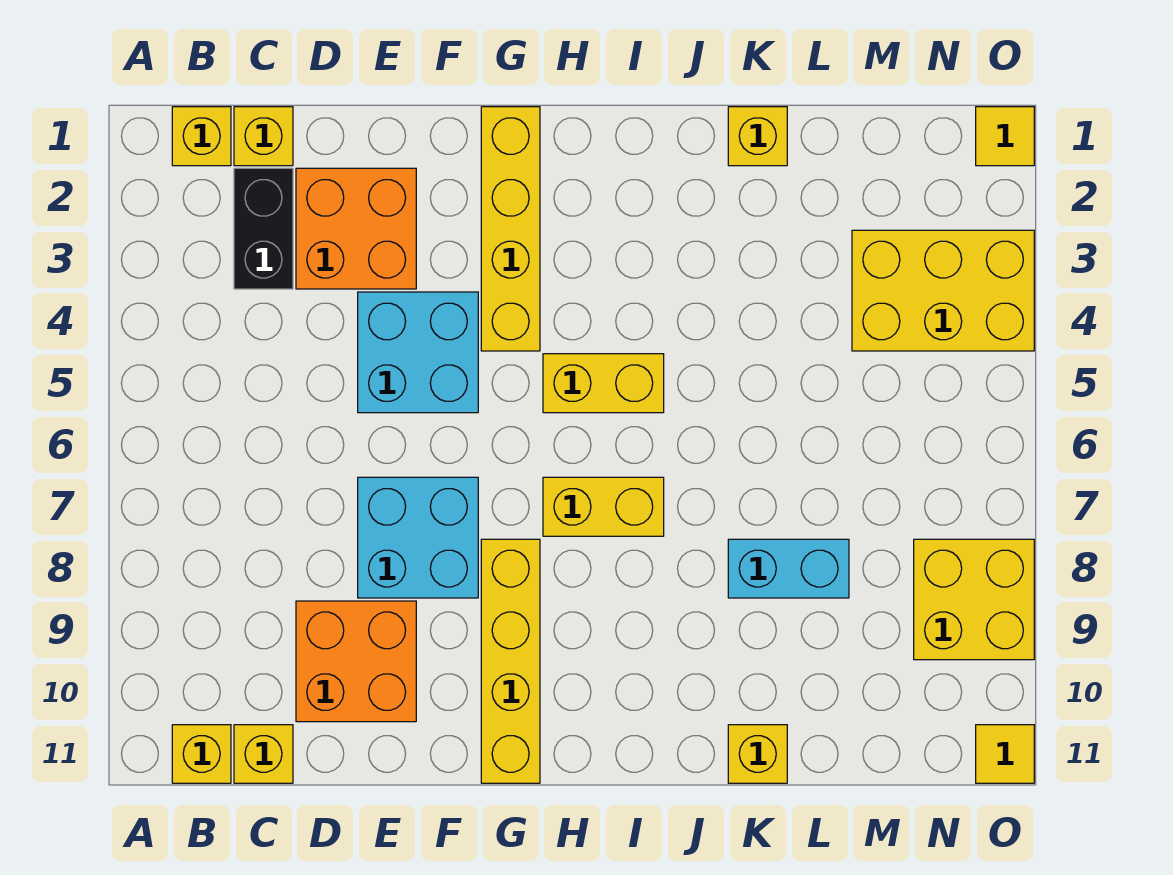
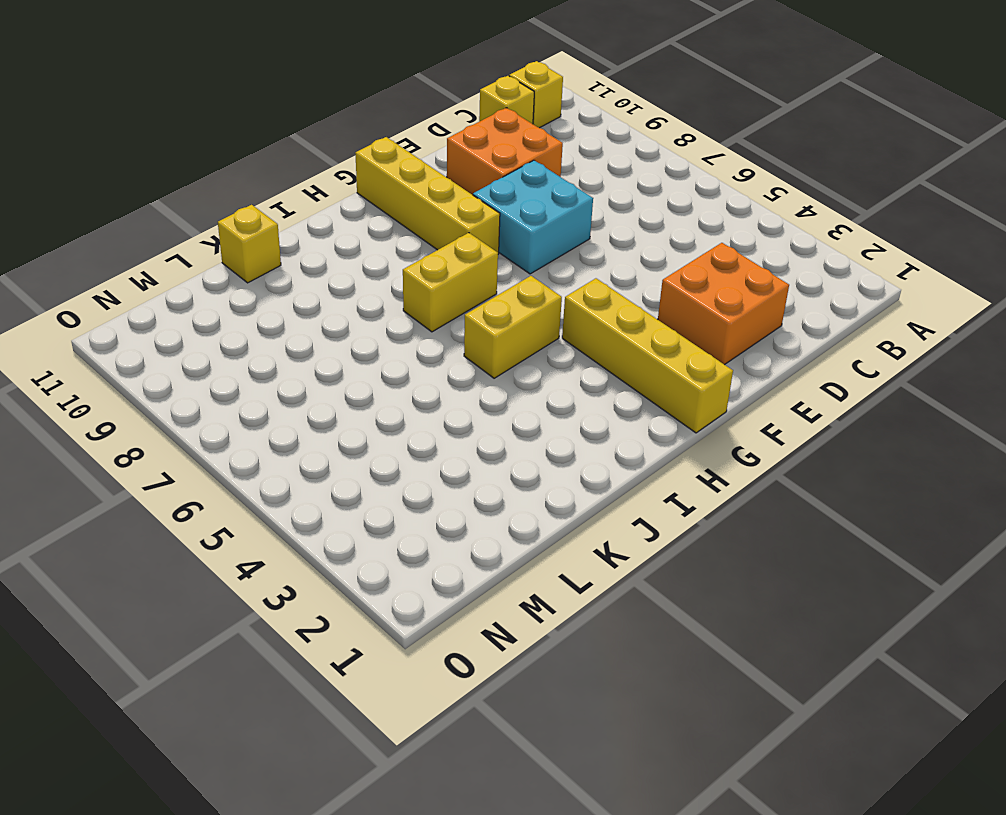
none -> yellow 1x1 brick [172,107,231,166]
none -> yellow 1x1 brick [234,107,293,166]
none -> black 1x2 brick [234,168,293,289]

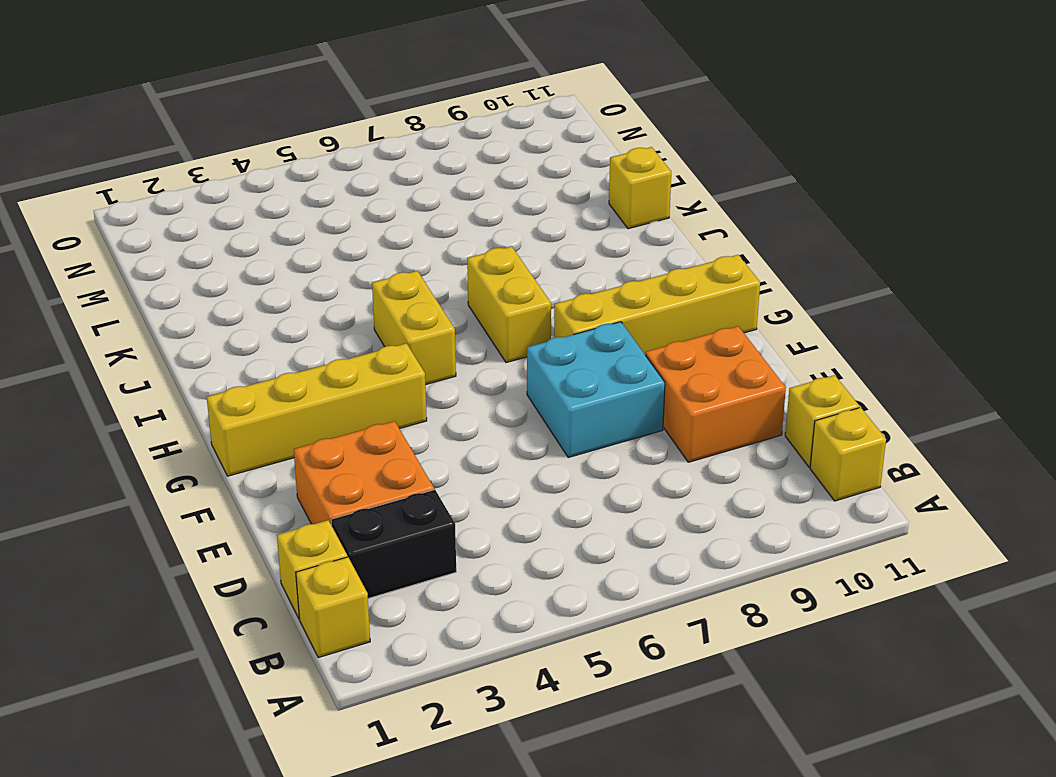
none -> cyan 2x2 brick [358,292,478,413]
none -> yellow 1x1 brick [728,107,787,166]
none -> cyan 1x2 brick [728,539,849,598]

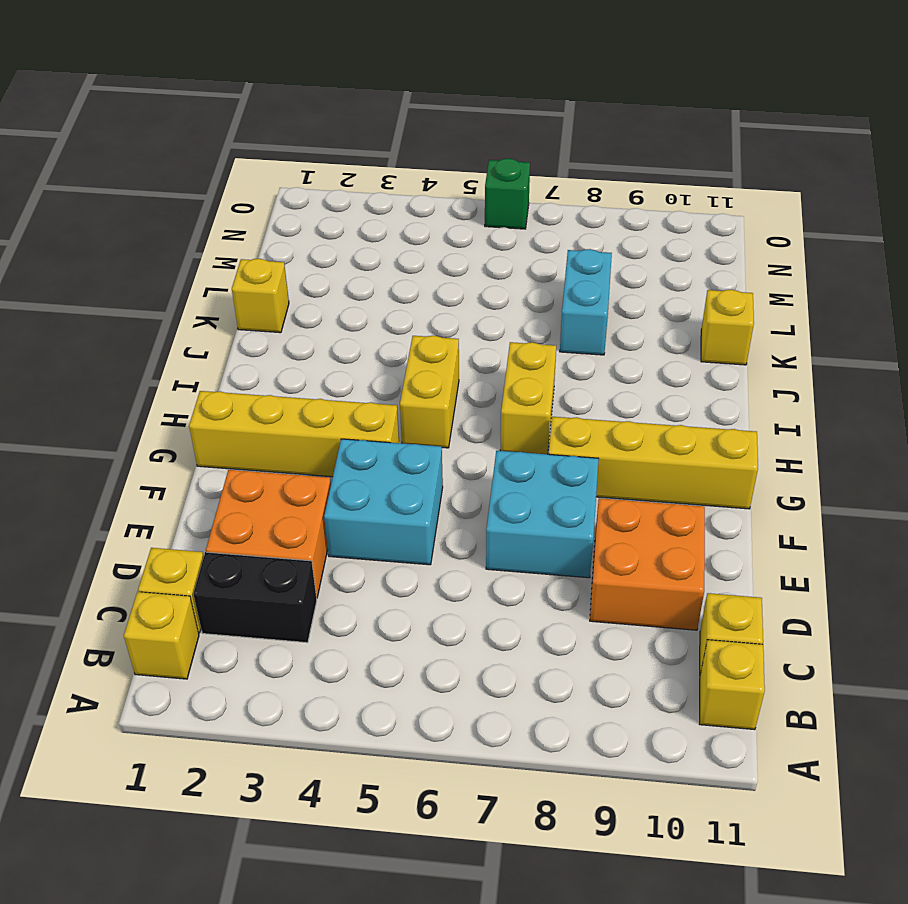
green 1x1 brick [485,158,530,229] -> none
none -> yellow 2x3 brick [852,230,1034,351]
none -> yellow 2x2 brick [914,539,1034,660]
none -> yellow 1x1 tile [976,107,1034,166]

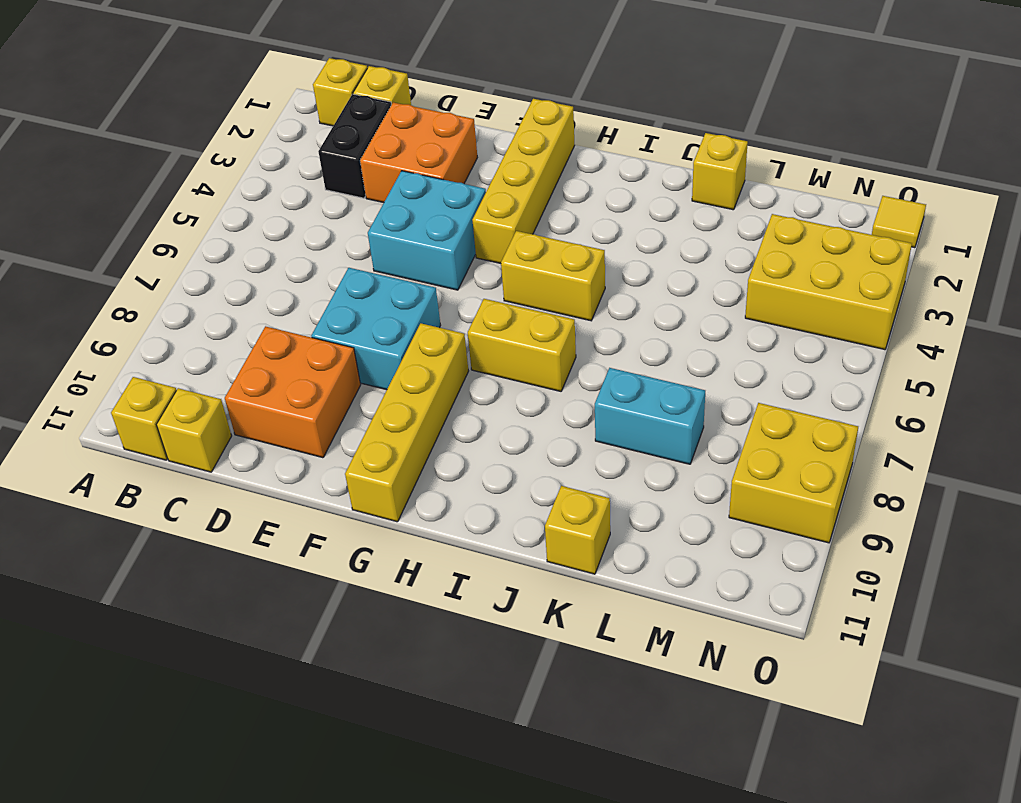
none -> yellow 1x1 tile [976,725,1034,783]

